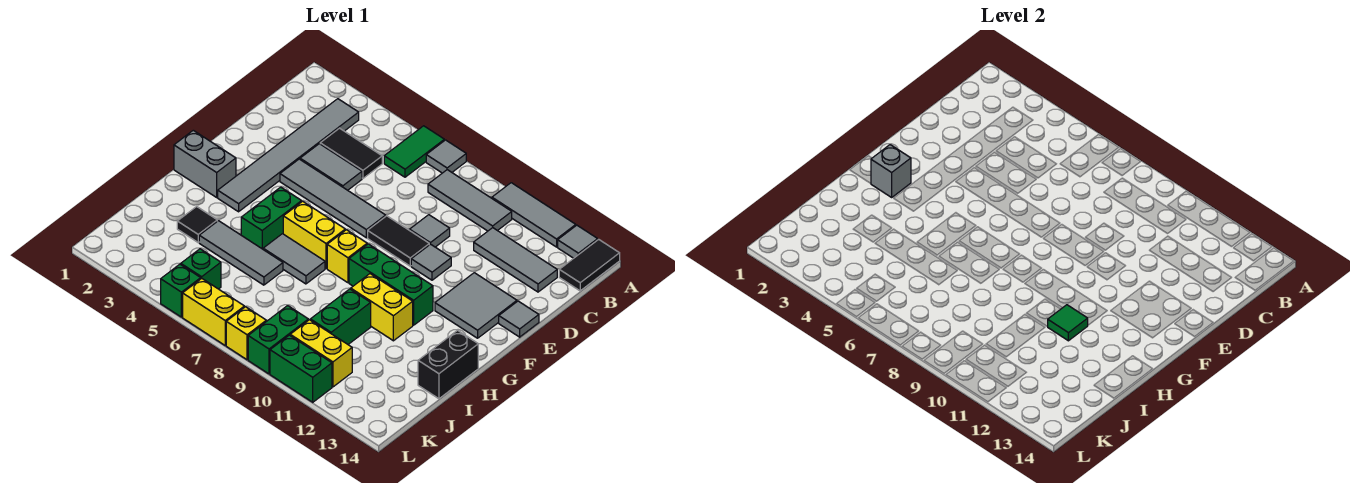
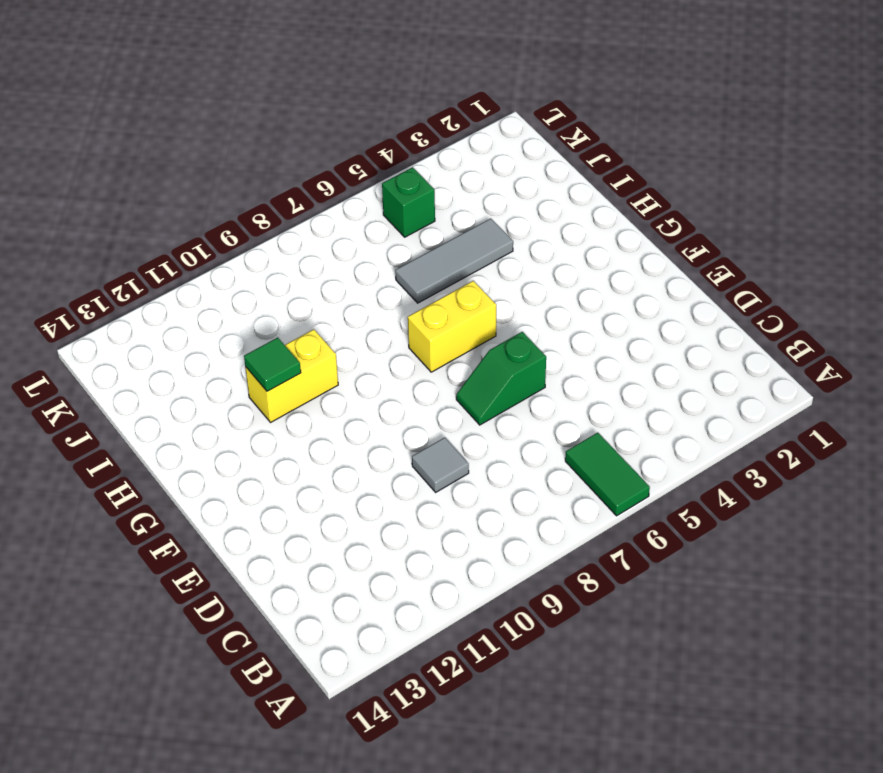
green 1x2 slope [456,332,546,425] -> grey 1x4 tile [280,159,386,238]
none -> grey 1x1 tile [426,140,466,173]
none -> grey 1x3 tile [492,183,576,247]
none -> grey 1x1 tile [558,225,598,258]
none -> black 1x2 tile [559,239,620,291]

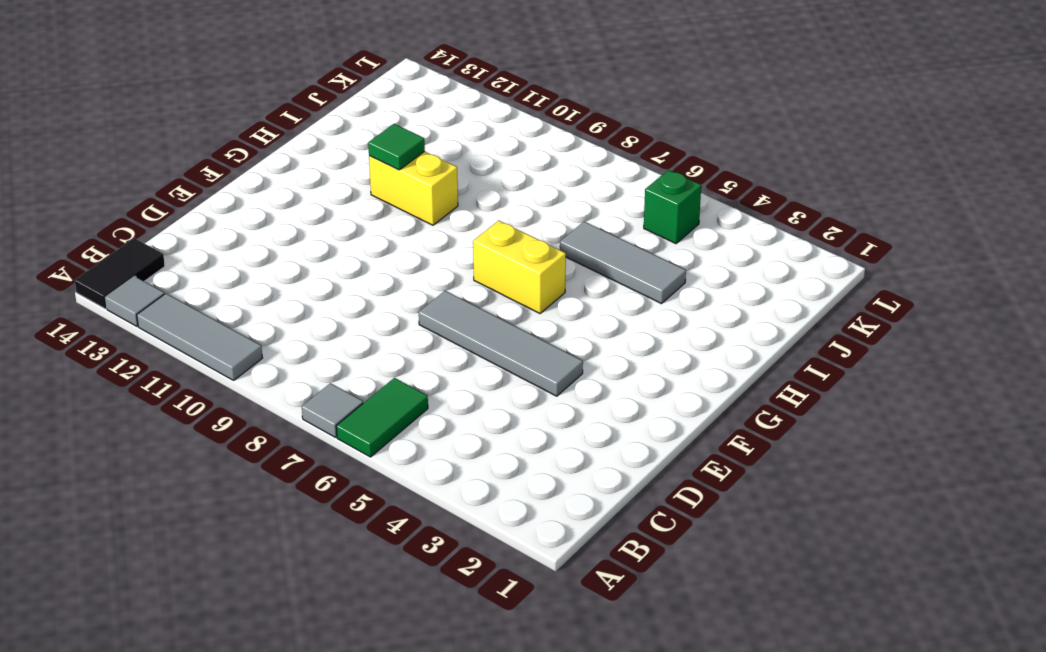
none -> grey 1x6 tile [218,99,359,212]
none -> grey 1x3 tile [428,170,512,231]
none -> black 1x2 tile [320,128,382,178]
none -> grey 1x3 tile [474,228,557,292]

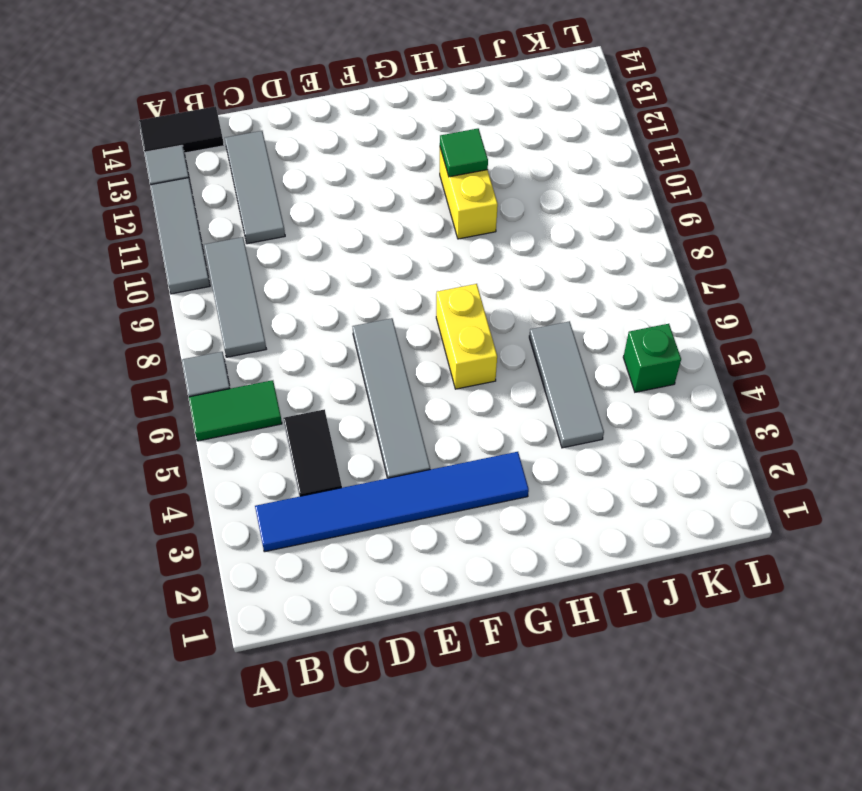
blue 1x6 tile [255,452,529,552] -> grey 1x6 tile [218,99,359,212]
none -> grey 1x2 tile [300,144,362,190]
none -> grey 1x1 tile [410,215,450,247]
none -> black 1x2 tile [368,216,429,266]
none -> grey 1x1 tile [411,244,451,280]

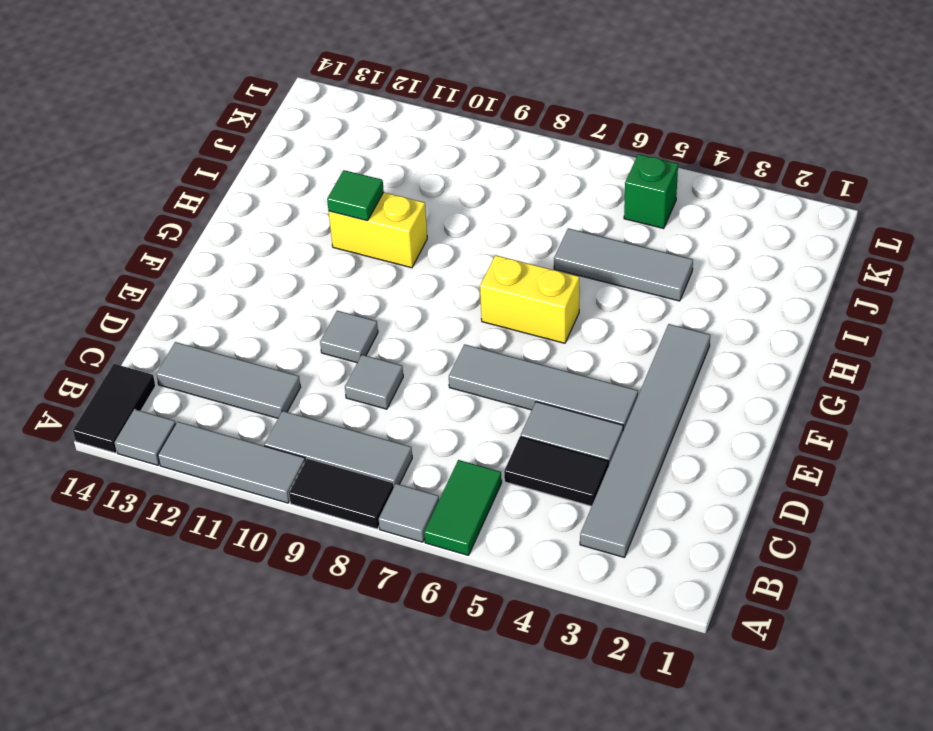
black 1x2 tile [289,458,394,529] -> black 1x2 tile moved to [368,216,429,266]
none -> grey 2x2 tile [435,273,517,338]
none -> grey 1x1 tile [499,301,539,337]
none -> grey 1x2 brick [174,130,236,197]
none -> green 1x2 brick [241,187,302,249]

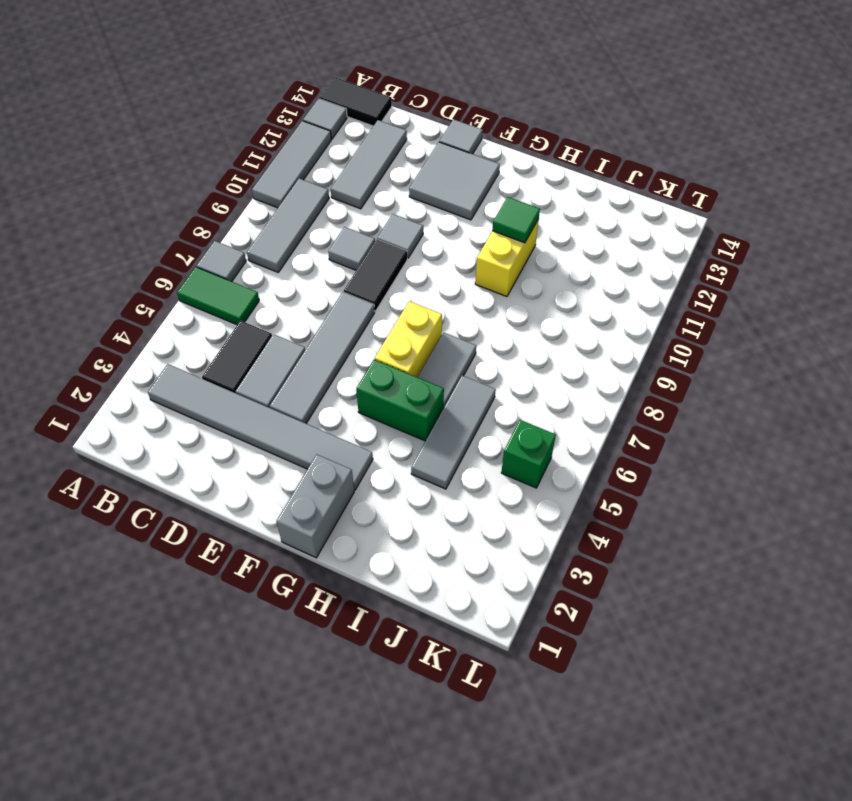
none -> yellow 1x1 brick [327,230,367,283]
none -> green 1x3 brick [349,244,433,325]
none -> black 1x2 brick [418,330,478,399]
none -> black 1x1 tile [177,207,217,242]

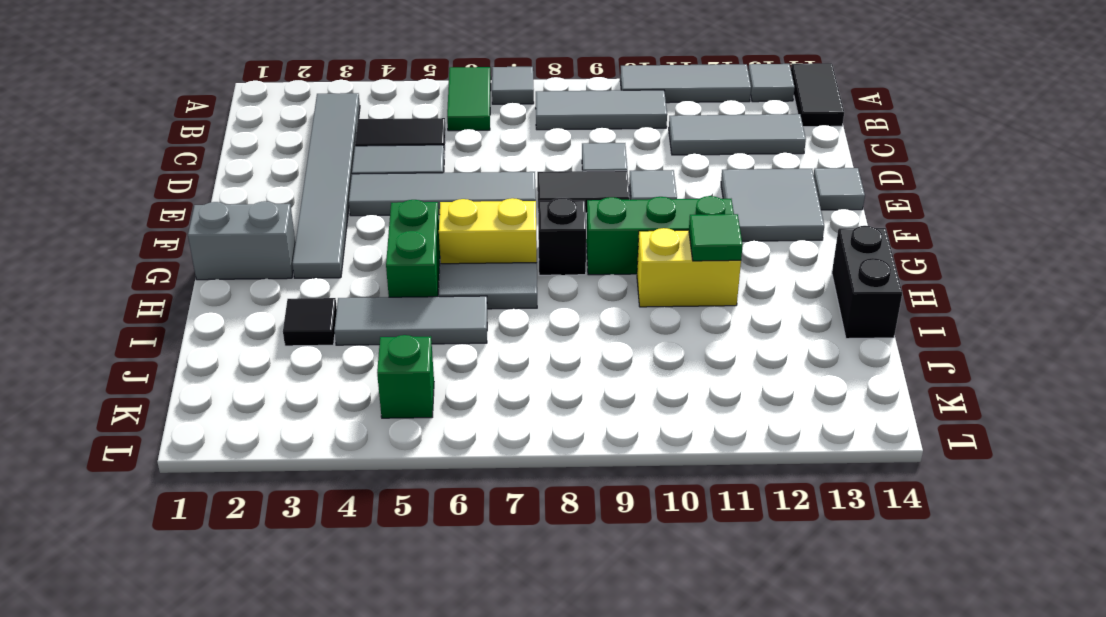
black 1x1 brick [538,198,586,275] -> yellow 1x1 brick [327,230,367,283]
none -> green 1x2 brick [310,289,371,344]
none -> green 1x2 brick [248,306,308,374]
none -> yellow 1x2 brick [290,320,352,387]
none -> green 1x1 brick [161,264,201,317]

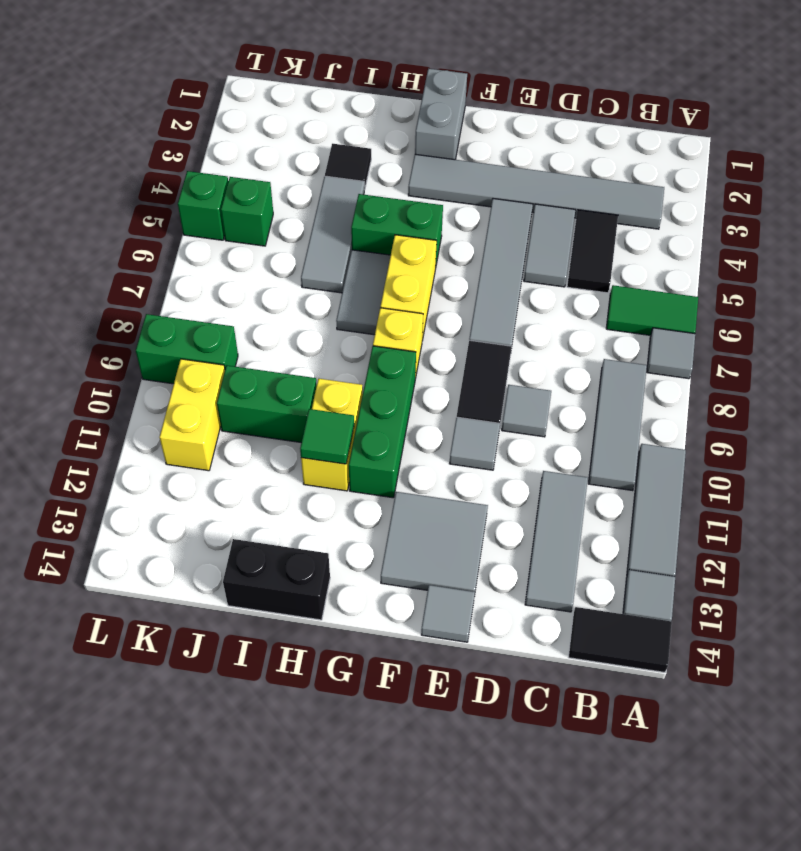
none -> yellow 1x2 brick [183,278,244,345]
none -> yellow 1x1 brick [226,307,266,360]
none -> green 1x2 brick [270,335,332,402]
none -> grey 1x1 brick [871,145,911,197]

